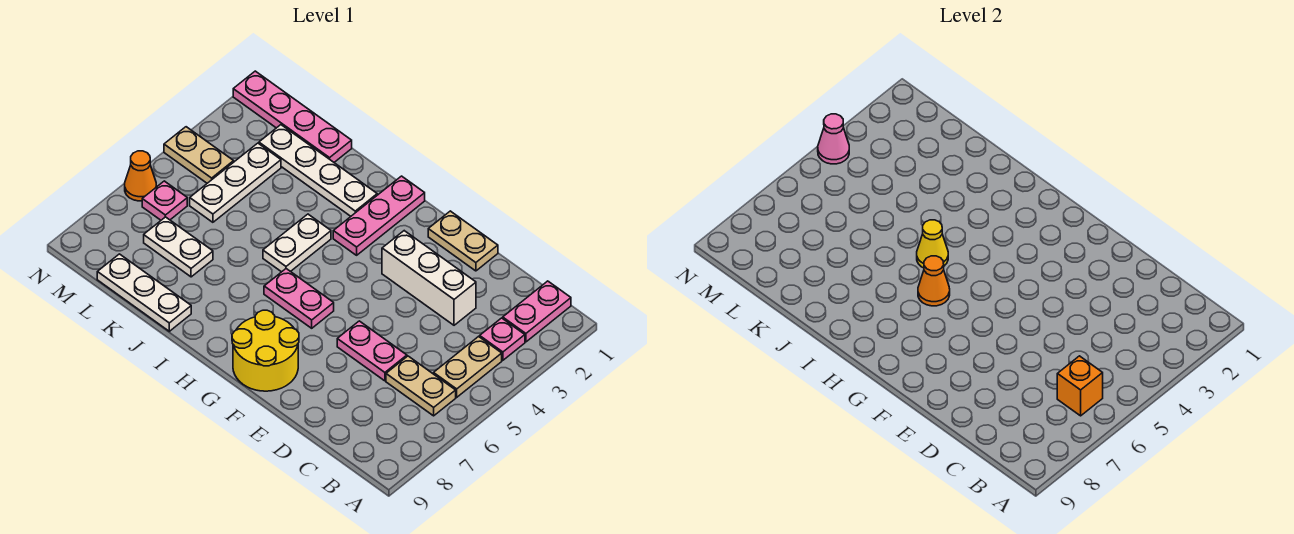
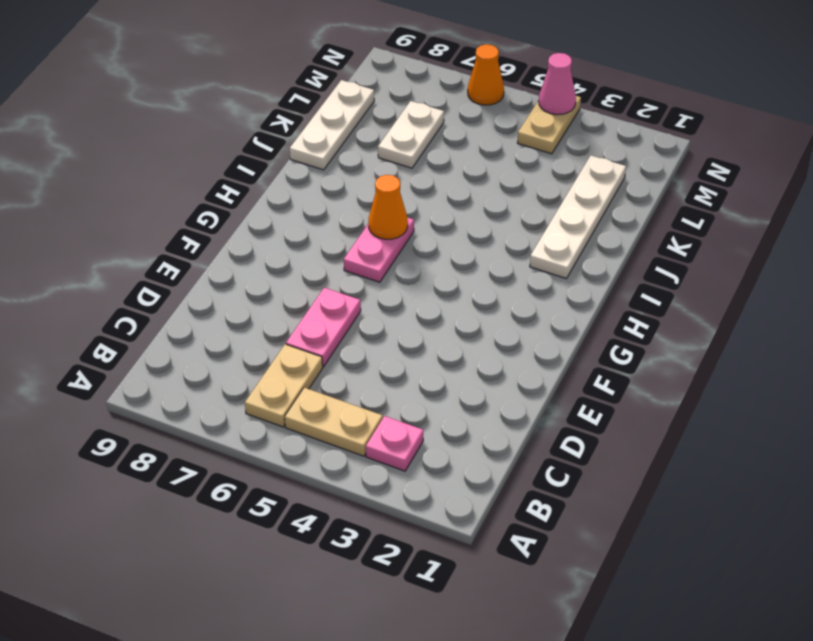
none -> pink 1x2 plate [503,281,571,342]
none -> white 1x3 brick [382,231,476,325]
none -> tan 1x2 plate [428,211,498,271]

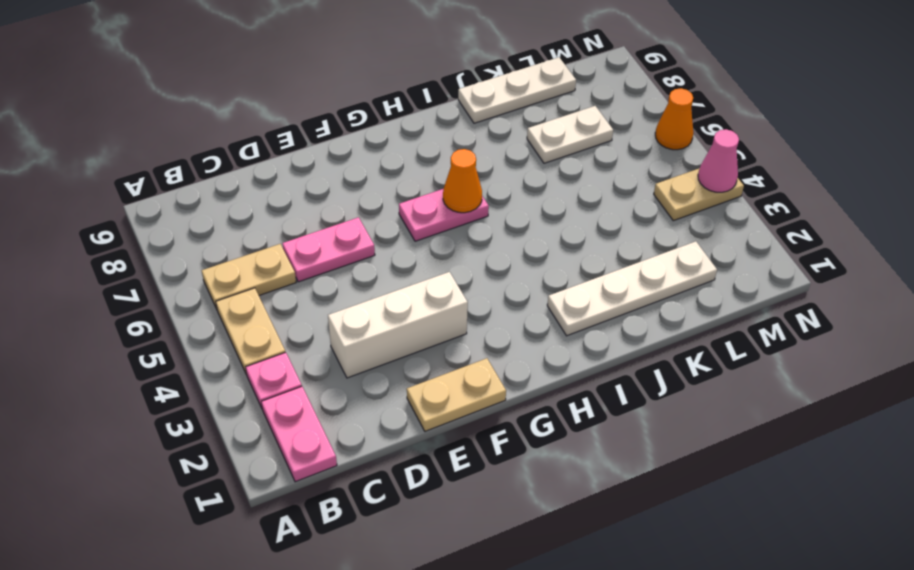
none -> yellow 2x2 round brick [232,310,299,391]
none -> pink 1x3 plate [333,176,425,255]
none -> white 1x2 plate [263,214,331,272]

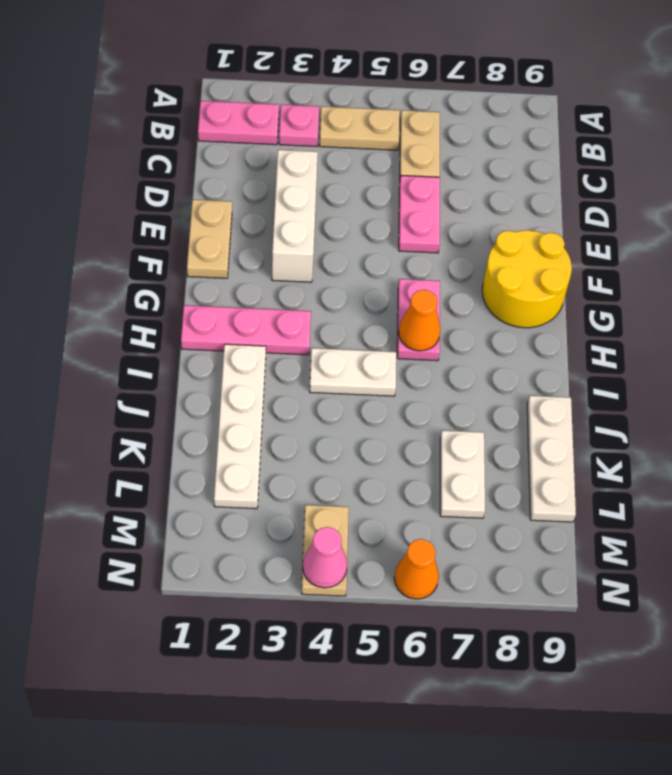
none -> pink 1x4 plate [233,71,352,162]
none -> white 1x3 plate [190,143,281,222]
none -> pink 1x1 plate [142,181,187,220]

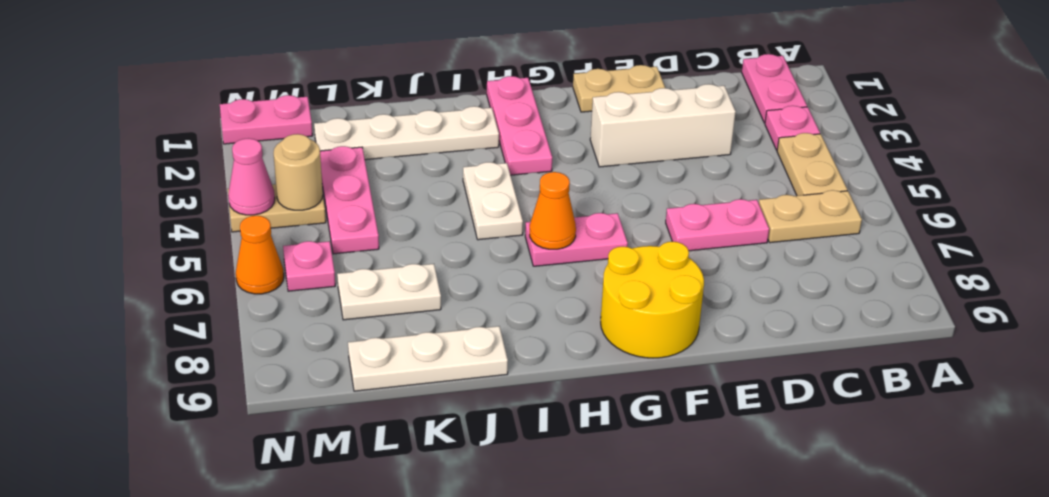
pink 1x3 plate [320,146,379,254] -> white 1x3 plate [190,143,281,222]
pink 1x2 plate [220,95,313,144] -> pink 1x4 plate [233,71,352,162]
tan 1x1 round brick [274,134,323,210] -> none
none -> orange 1x1 brick [1057,356,1103,416]
none -> yellow 1x1 cone [917,220,948,268]

